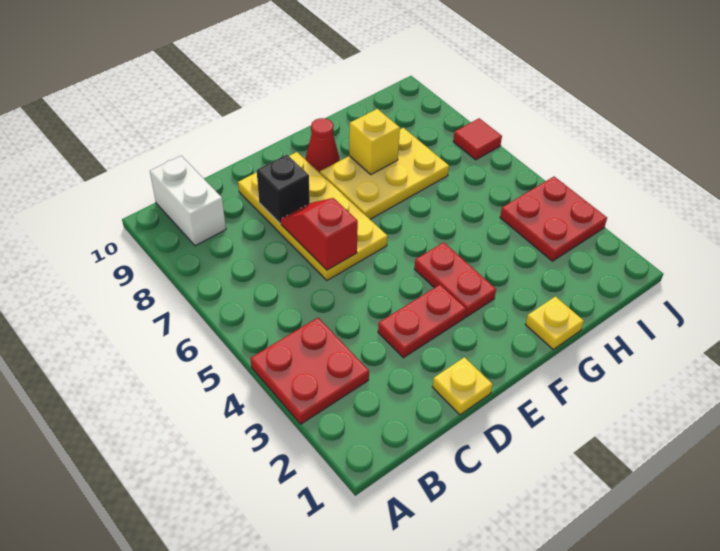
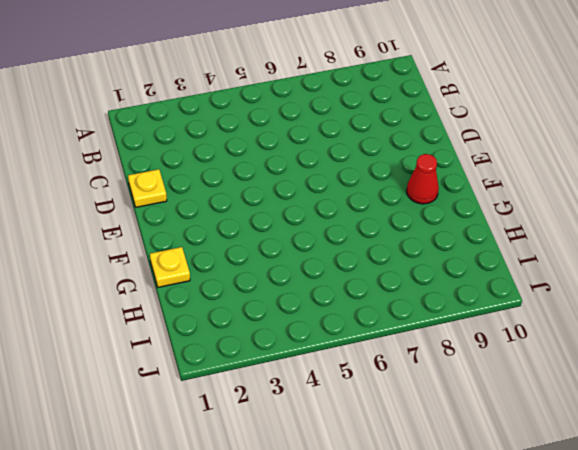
none -> red 2x2 plate [250,318,369,424]
none -> white 1x2 brick [150,156,226,246]
none -> red 1x2 plate [378,285,466,358]

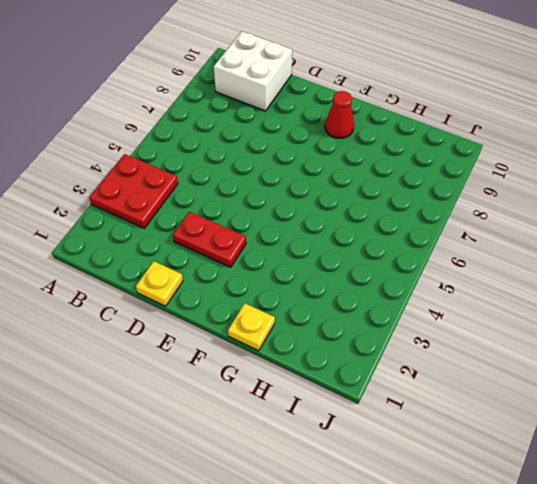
white 2x2 brick [214,31,292,111] -> white 1x2 brick [150,156,226,246]
none -> yellow 2x4 plate [238,152,387,280]
none -> red 1x2 plate [415,242,496,317]
none -> yellow 2x3 plate [320,128,449,219]

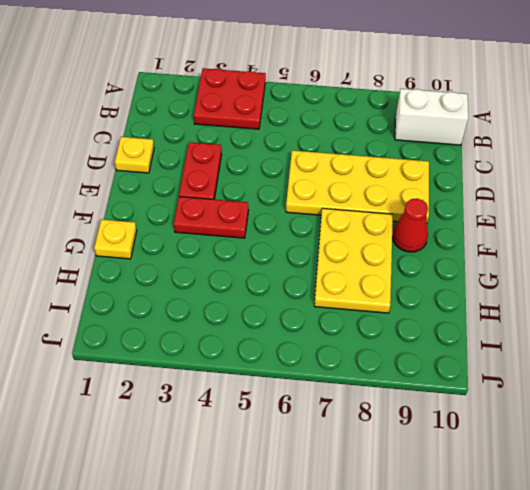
none -> red 2x2 plate [500,177,607,261]
none -> red 1x1 tile [453,118,502,160]
none -> red 1x2 slope [281,198,358,270]

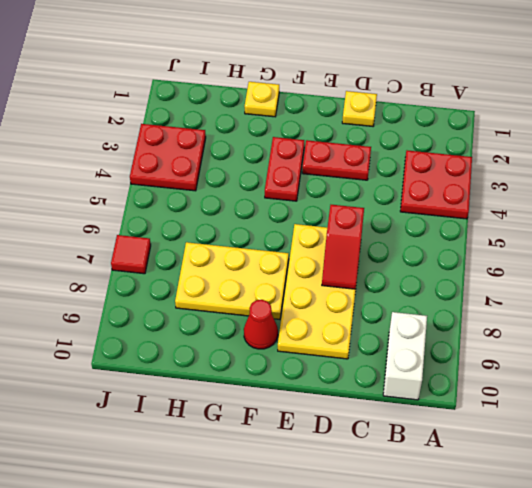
none -> black 1x1 brick [257,155,310,223]
none -> yellow 1x1 brick [349,109,400,174]

